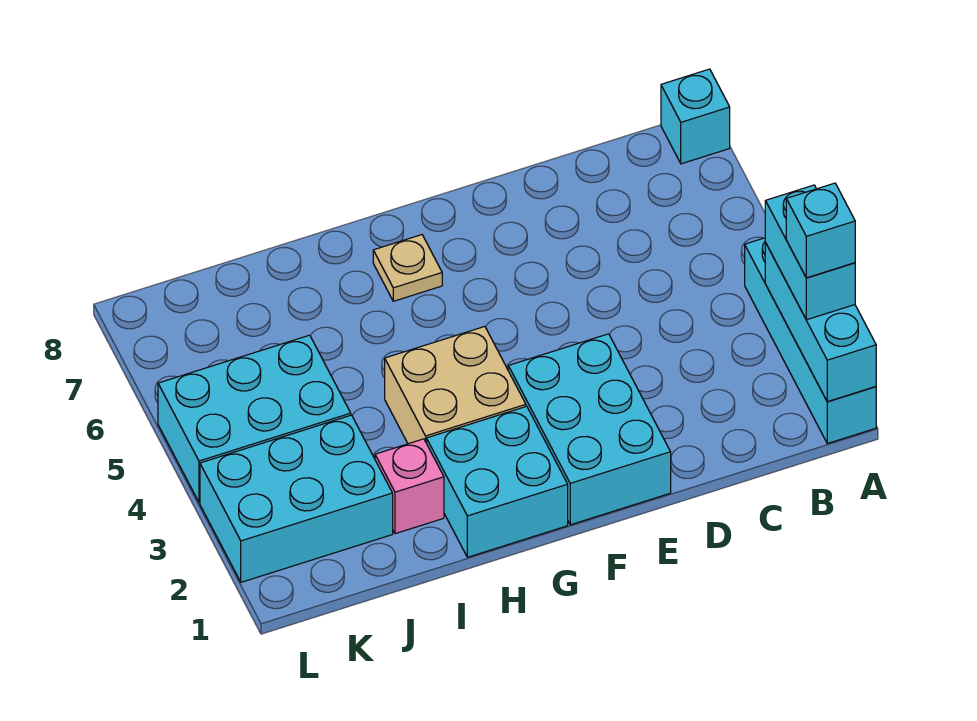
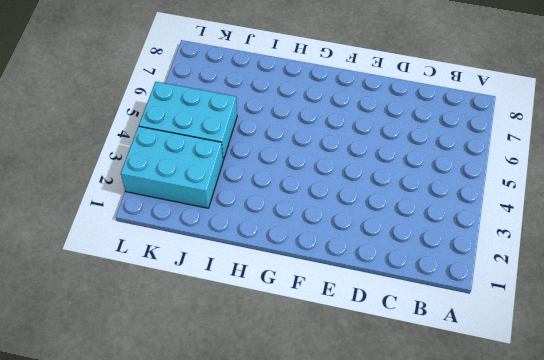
none -> cyan 1x4 brick [745,238,876,444]
none -> cyan 1x1 brick [661,69,730,164]
none -> cyan 2x3 brick [508,334,671,525]

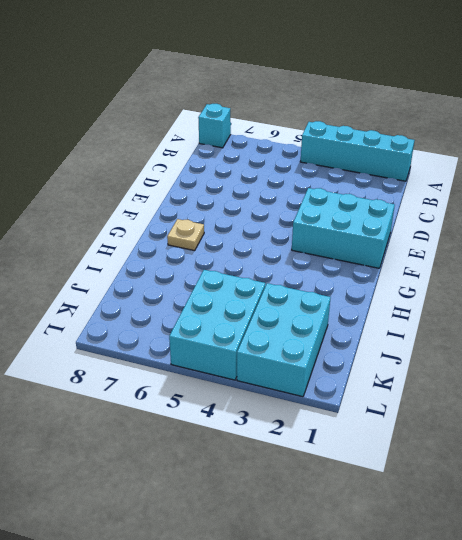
none -> cyan 2x2 brick [427,406,568,557]
none -> tan 2x2 brick [385,327,526,444]
none -> pink 1x1 brick [375,439,444,534]

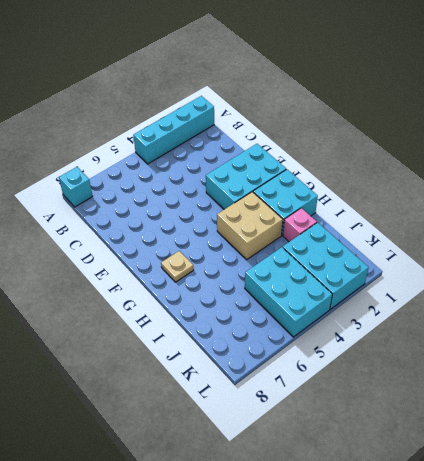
none -> cyan 1x3 brick [765,243,876,402]
none -> cyan 1x2 brick [765,185,855,320]
none -> cyan 1x1 brick [786,183,855,278]

